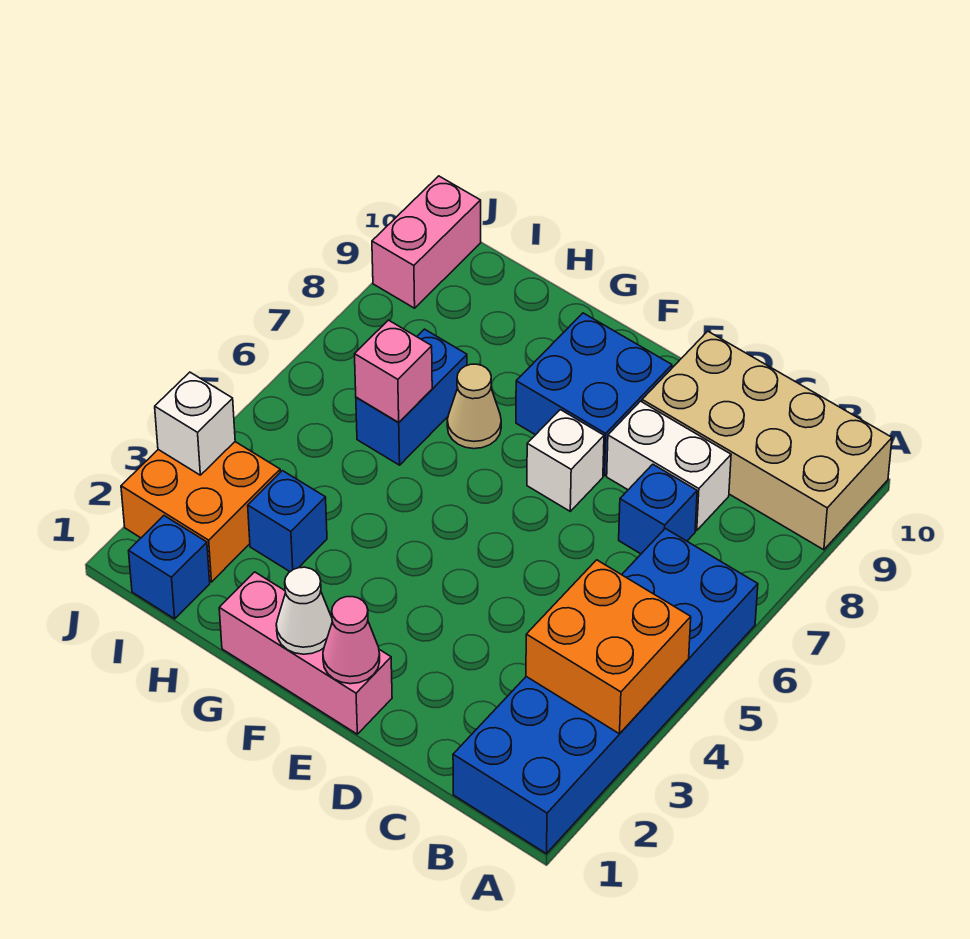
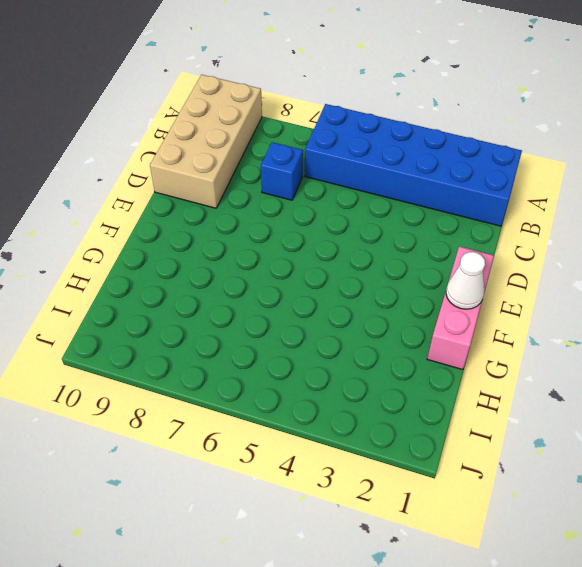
none -> white 1x2 brick [607,401,731,530]
none -> white 1x1 brick [527,410,604,511]
none -> blue 2x2 brick [516,313,672,476]

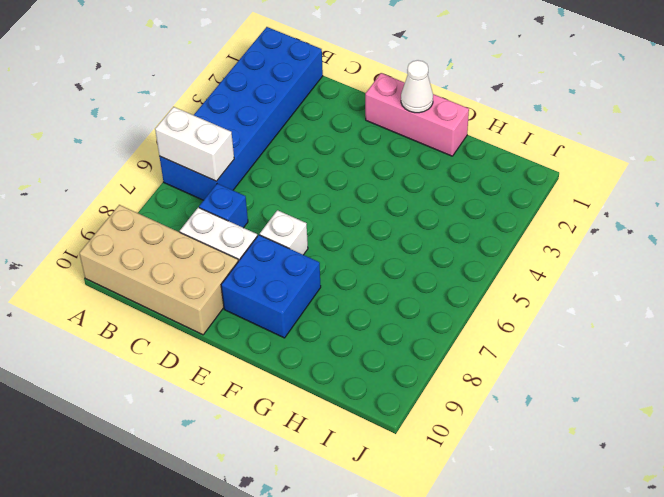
white 1x2 brick [155,107,234,181] -> none
none -> tan 1x1 cone [447,364,501,449]
none -> blue 1x1 brick [248,471,327,572]
none -> blue 1x2 brick [356,329,467,465]

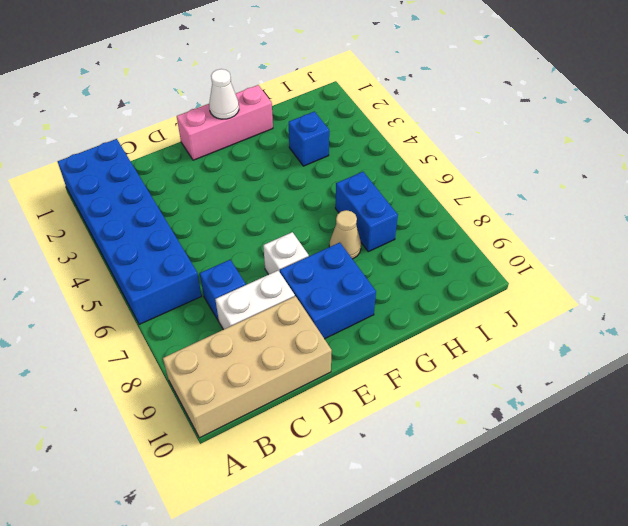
none -> blue 1x1 brick [129,516,210,619]
none -> orange 2x2 brick [121,442,280,582]
none -> pink 1x2 brick [372,176,481,308]

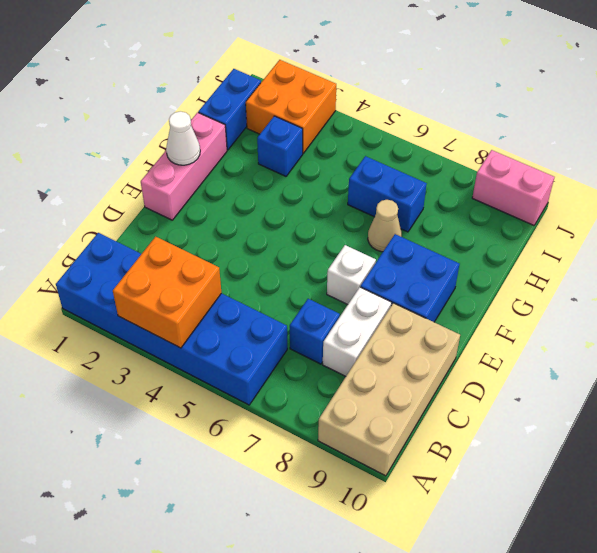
blue 1x2 brick [198,69,261,150] -> blue 1x1 brick [129,516,210,619]
none -> pink 1x1 cone [323,597,380,684]
none -> pink 1x1 brick [355,320,432,423]
none -> white 1x1 brick [155,372,235,475]

